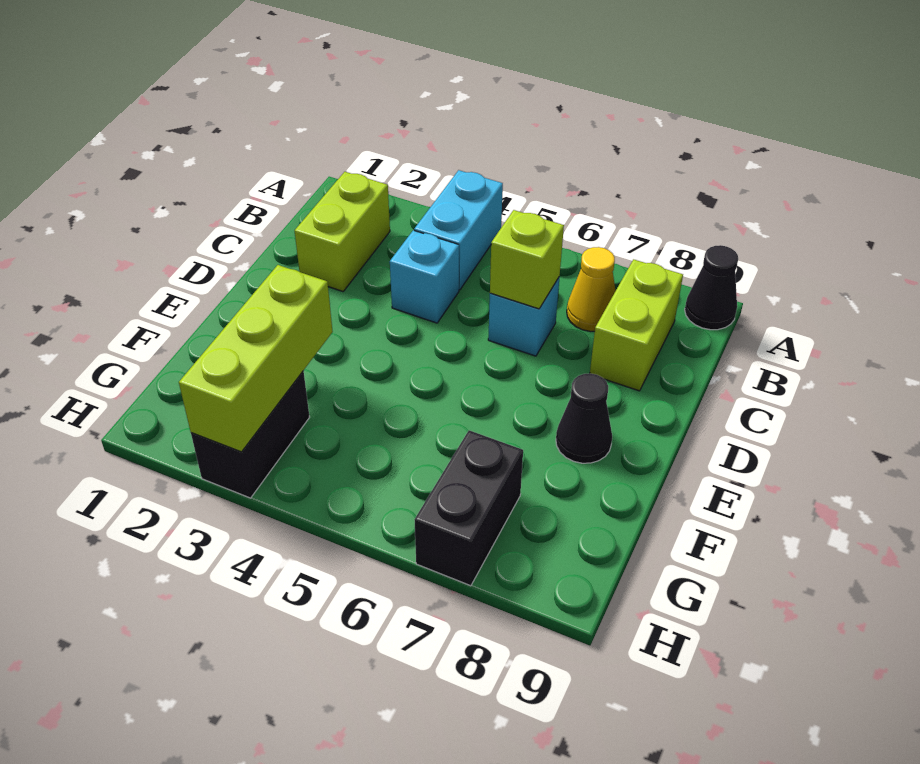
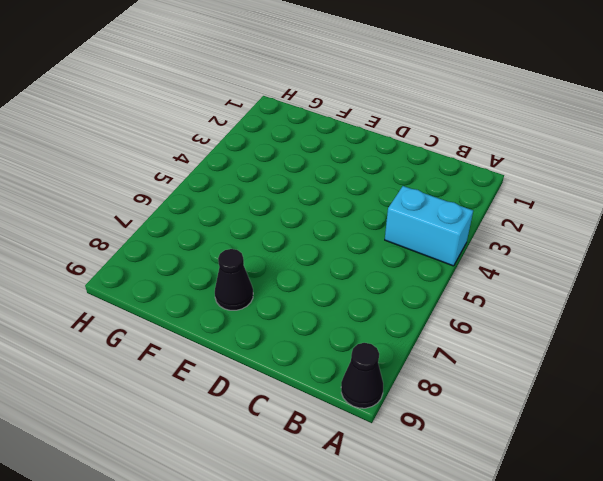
none -> lime 1x2 brick [295,172,390,291]
none -> yellow 1x1 cone [567,247,616,332]
none -> lime 1x2 brick [590,259,683,391]

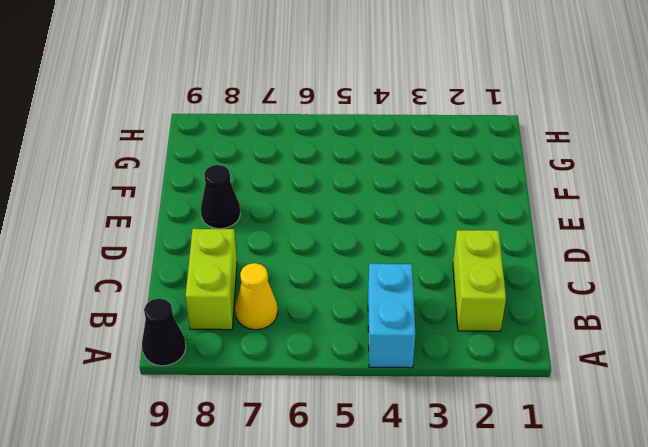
none -> cyan 1x1 brick [390,230,459,323]
none -> cyan 1x1 brick [488,277,560,356]
none -> black 1x2 brick [191,371,309,498]

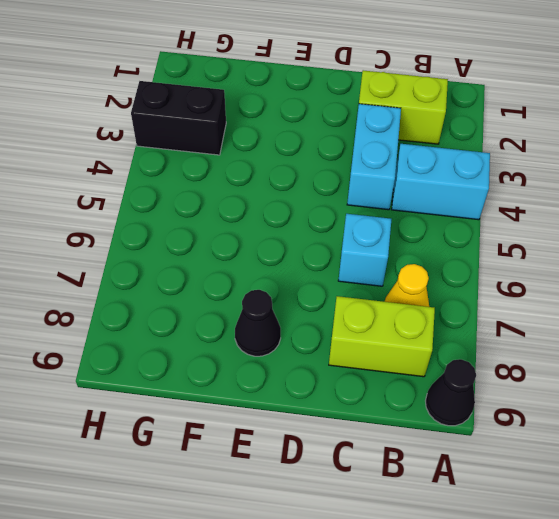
cyan 1x2 brick [347,104,401,210] -> cyan 1x1 brick [390,230,459,323]
none -> black 1x2 brick [414,430,523,586]
none -> lime 1x1 brick [490,210,564,309]
none -> lime 1x3 brick [179,265,333,452]

